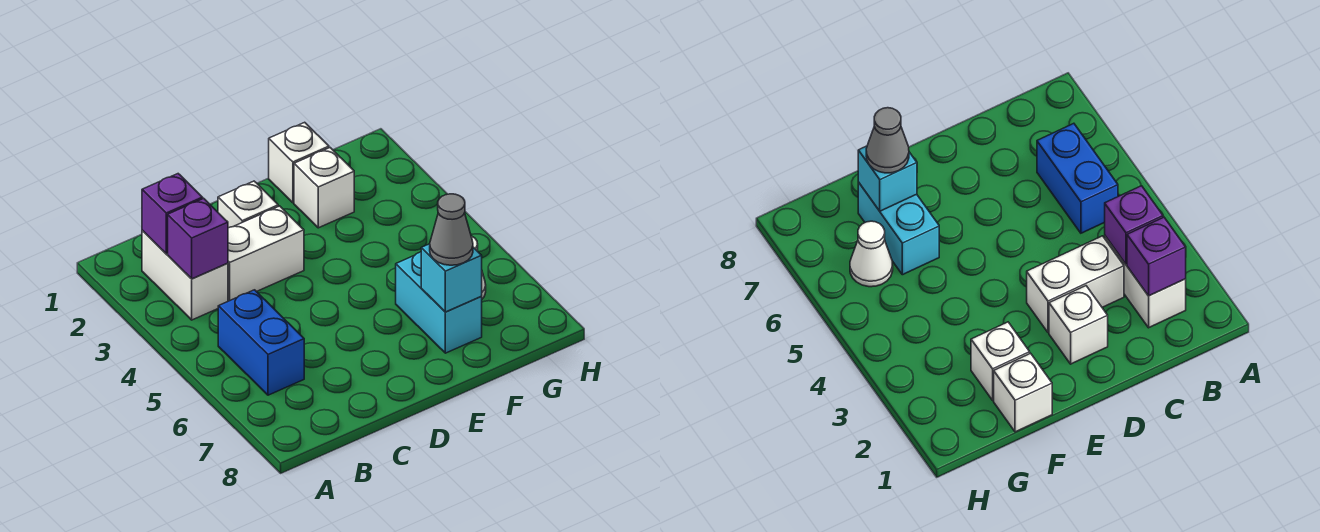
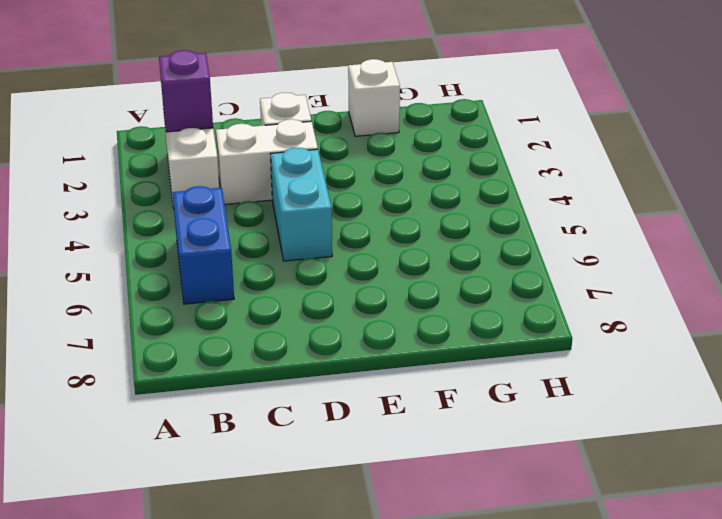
cyan 1x2 brick [271,148,332,261] -> cyan 1x2 brick moved to [396,252,482,353]
none -> white 1x1 brick [294,148,354,228]
none -> white 1x1 cone [850,221,893,287]
none -> purple 1x1 brick [168,198,228,279]

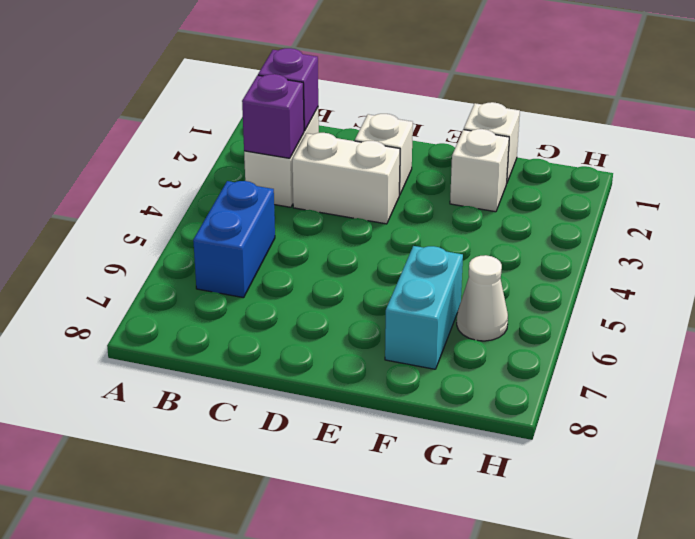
none -> cyan 1x1 brick [421,244,482,312]
none -> grey 1x1 cone [430,194,473,265]

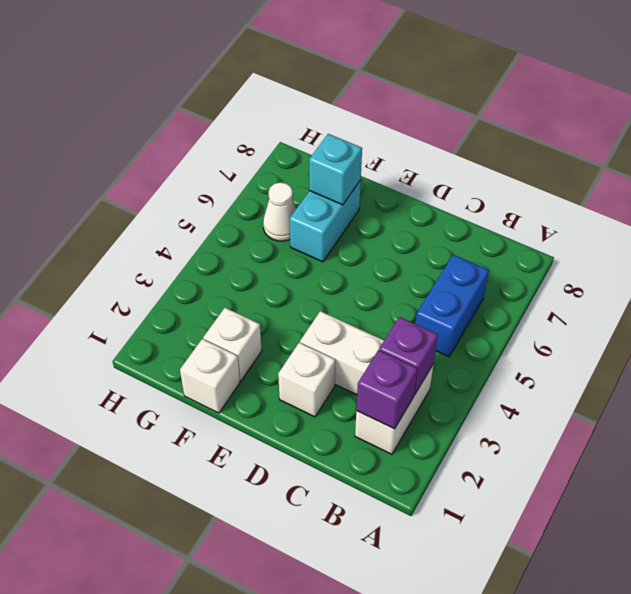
none -> grey 1x1 cone [430,194,473,265]

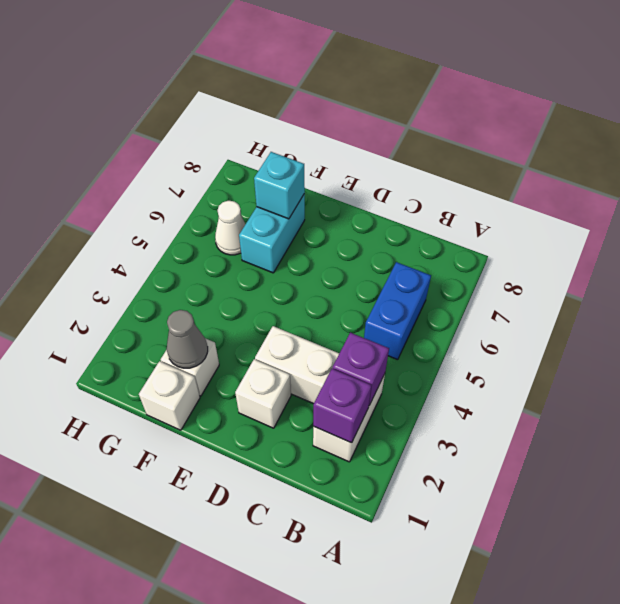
grey 1x1 cone [167,310,208,368] -> grey 1x1 cone moved to [430,194,473,265]

